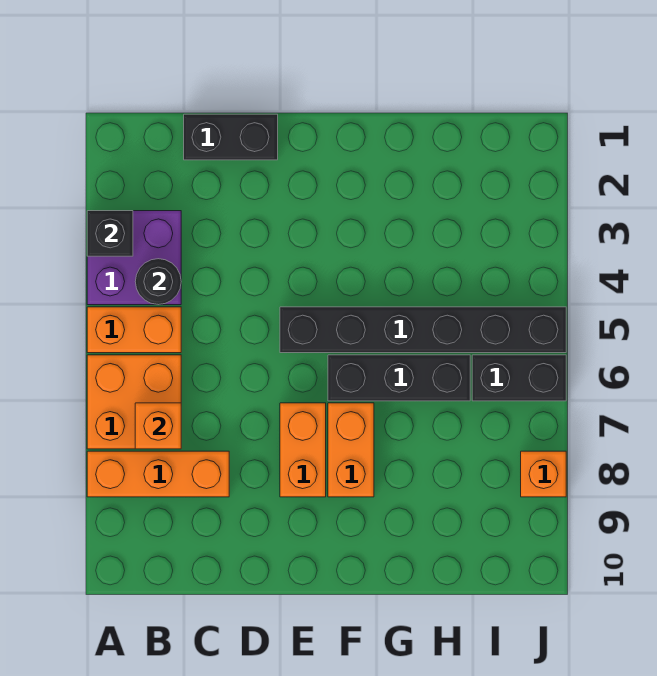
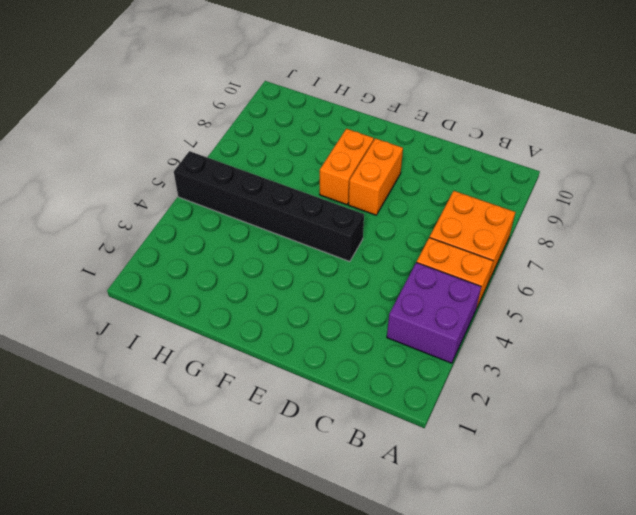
none -> orange 1x3 brick [87,451,229,497]
none -> black 1x2 brick [184,114,278,160]
none -> black 1x3 brick [328,355,470,401]

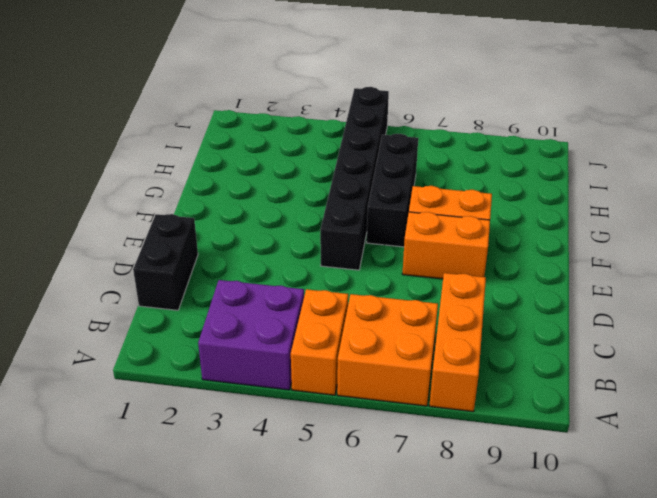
none -> black 1x2 brick [472,355,566,401]
none -> orange 1x1 brick [521,451,566,497]
none -> black 1x1 brick [87,211,133,256]

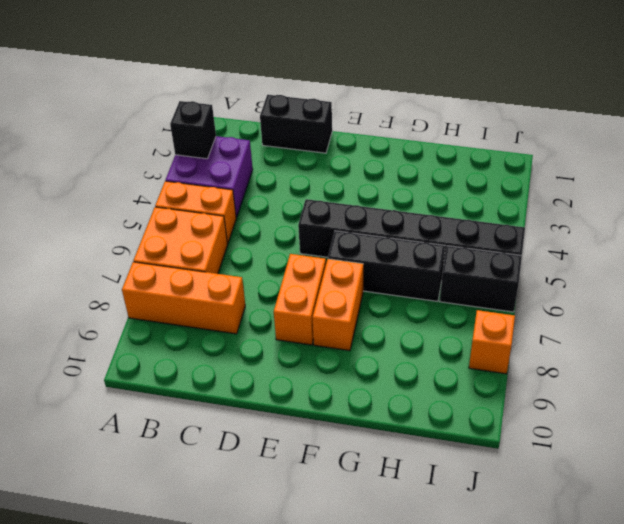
none -> black 1x1 round brick [135,259,181,305]
none -> orange 1x1 brick [135,403,181,449]

